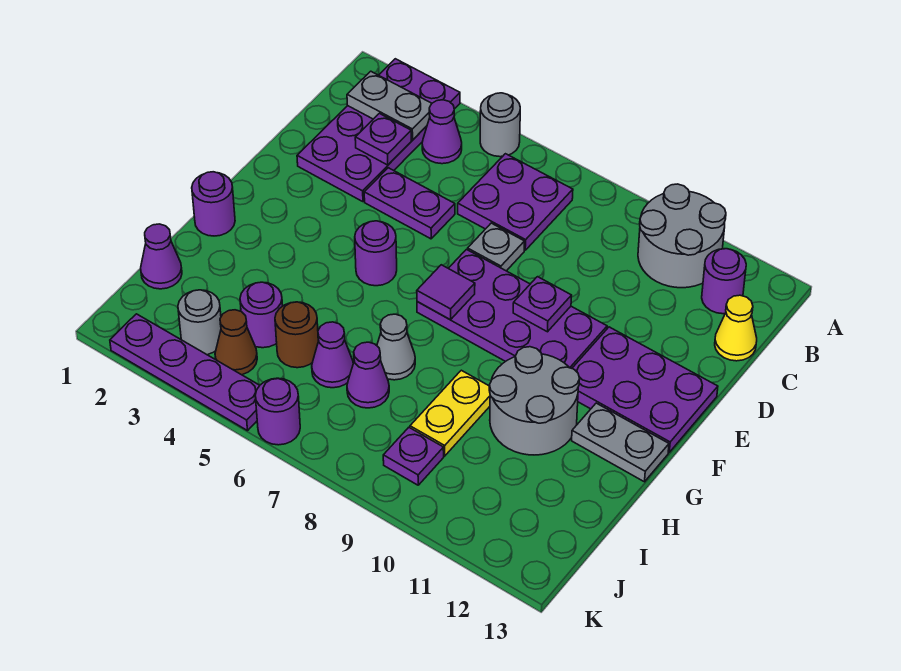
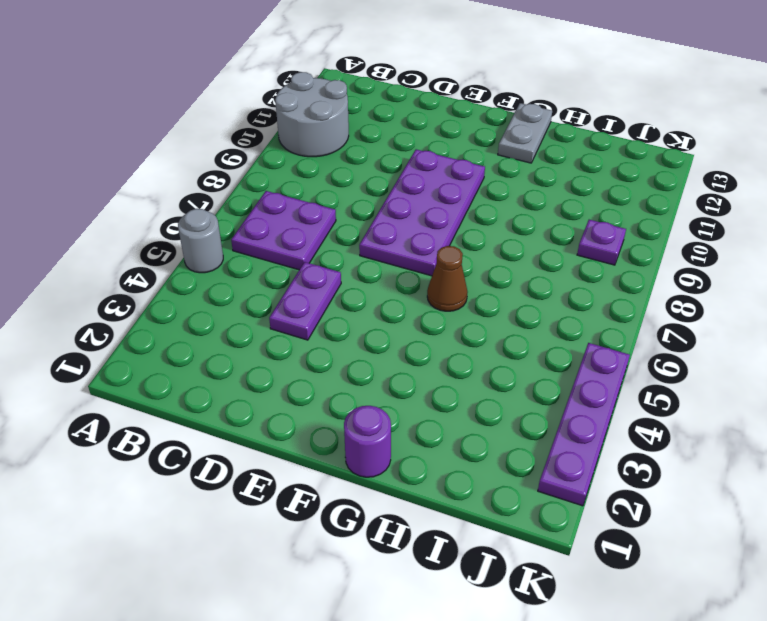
brown 1x1 cone [427,246,467,311] -> brown 1x1 cone moved to [215,310,257,375]
none -> purple 2x4 plate [297,59,460,202]
none -> purple 1x1 cone [422,100,462,164]
none -> purple 1x1 round brick [702,249,746,314]
none -> yellow 1x1 cone [715,295,757,361]

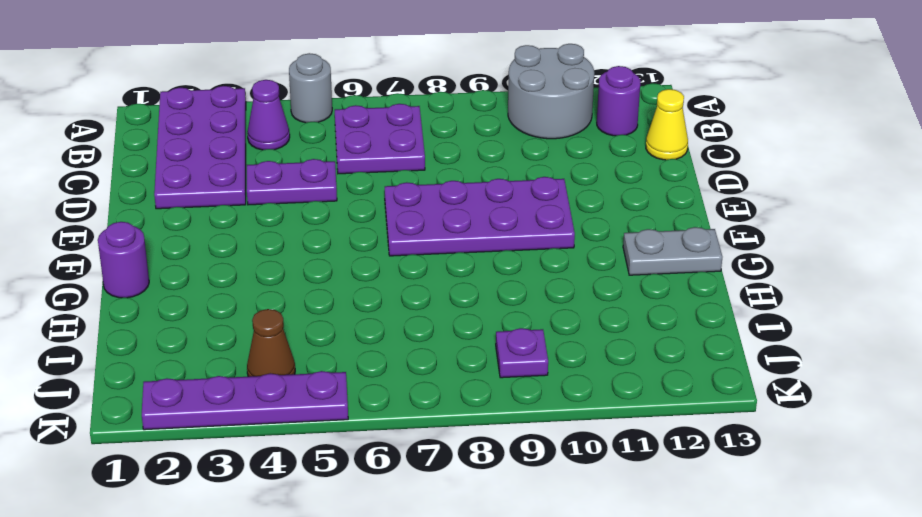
none -> grey 1x1 plate [468,223,524,271]
none -> purple 2x3 plate [572,327,718,452]
none -> purple 1x1 round brick [355,221,397,286]
none -> grey 2x2 round brick [489,347,579,455]

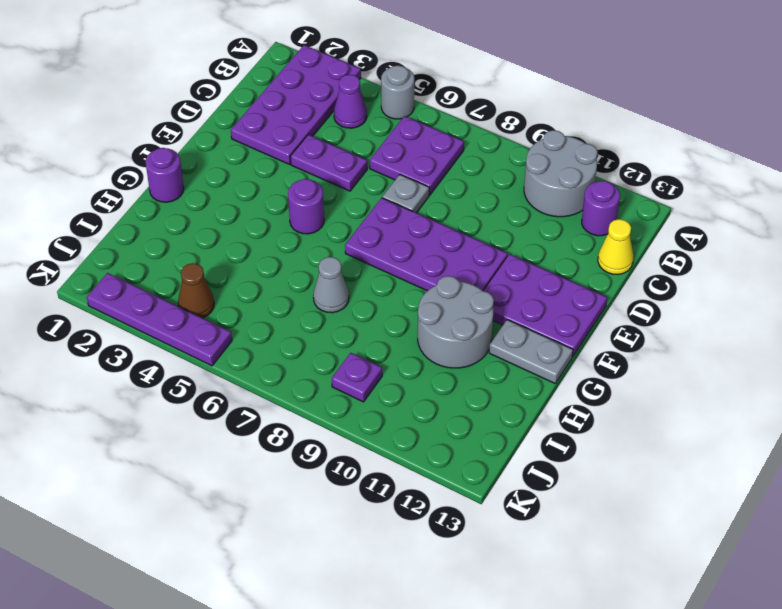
none -> yellow 1x2 plate [410,370,490,456]
none -> purple 1x1 cone [141,224,182,289]
none -> purple 1x1 round brick [240,282,283,348]
none -> brown 1x1 round brick [275,302,318,368]

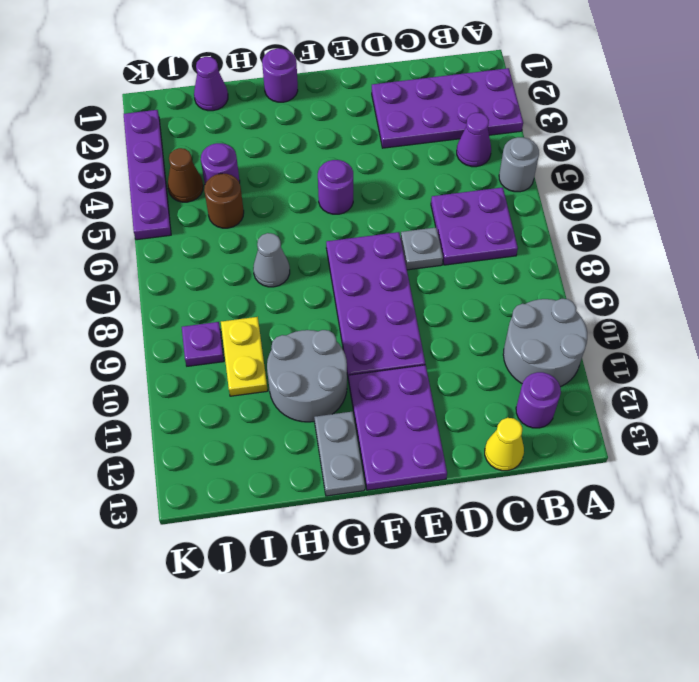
yellow 1x2 plate [221,317,268,396] -> yellow 1x2 plate turned to [410,370,490,456]
none -> purple 1x2 plate [364,168,455,239]
none -> purple 1x1 cone [312,322,353,388]
none -> purple 1x1 cone [347,342,389,408]
none -> grey 1x1 round brick [178,290,221,355]

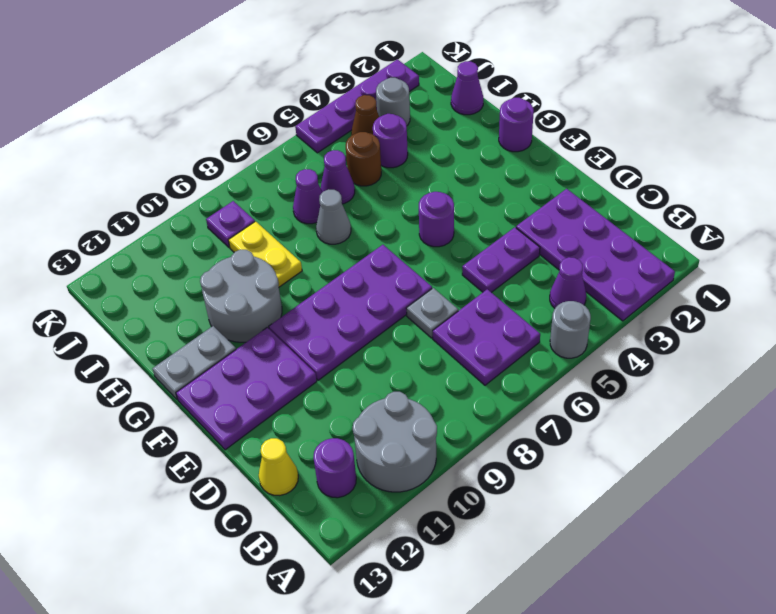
none -> purple 1x1 round brick [255,378,300,445]
none -> grey 1x2 plate [347,71,432,140]
none -> purple 1x1 plate [355,113,411,165]
none -> purple 1x1 plate [513,277,572,332]

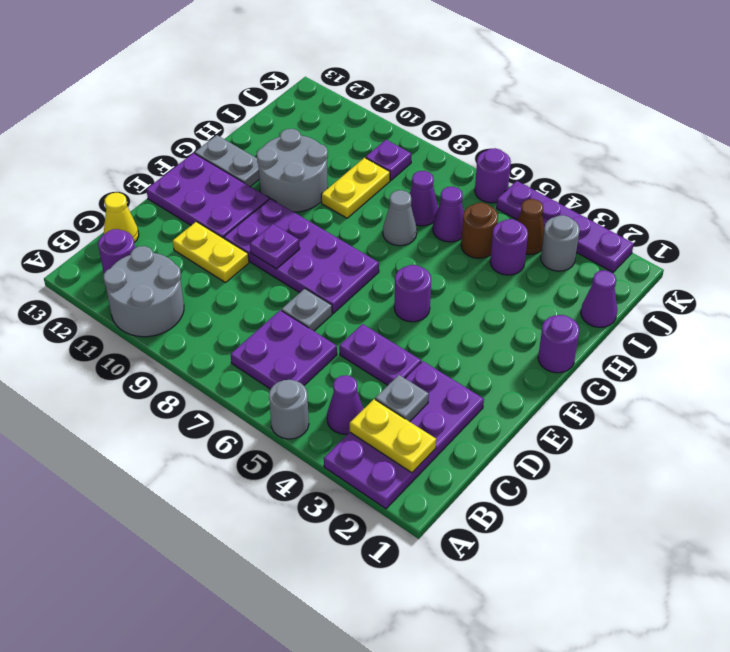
yellow 1x2 plate [350,399,436,473] -> grey 1x2 plate [347,71,432,140]
grey 1x1 plate [375,375,429,422] -> purple 1x1 plate [355,113,411,165]
yellow 1x2 plate [173,222,249,283] -> none
none -> purple 1x1 tile [417,265,475,320]

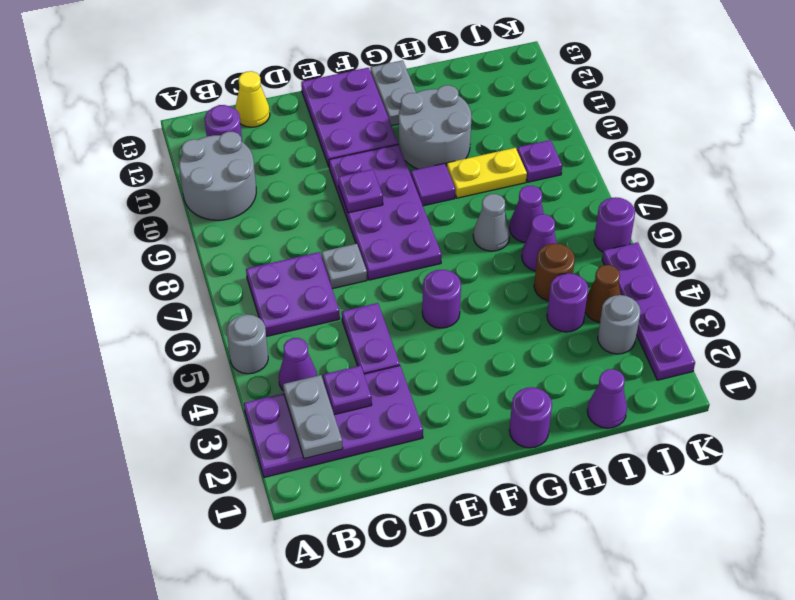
purple 1x1 tile [411,163,455,206] -> purple 1x1 tile moved to [417,265,475,320]

